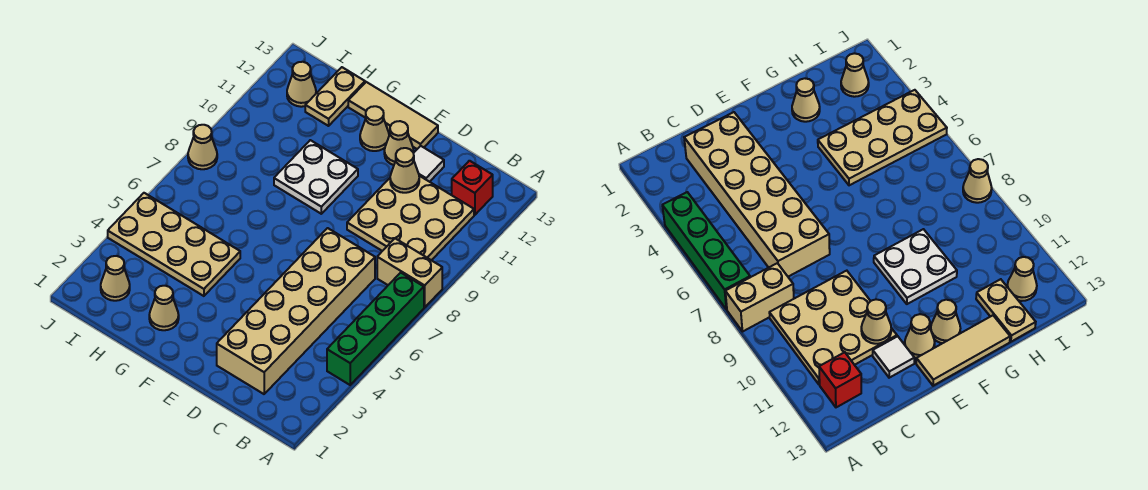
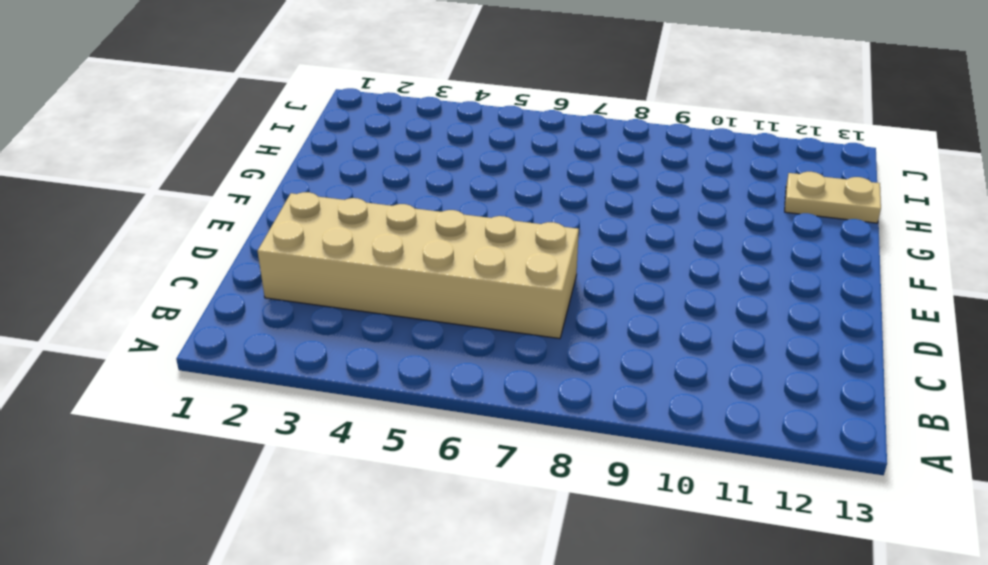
none -> green 1x4 brick [327,273,424,385]
none -> tan 1x2 brick [377,239,442,307]
none -> tan 3x3 plate [347,176,474,260]

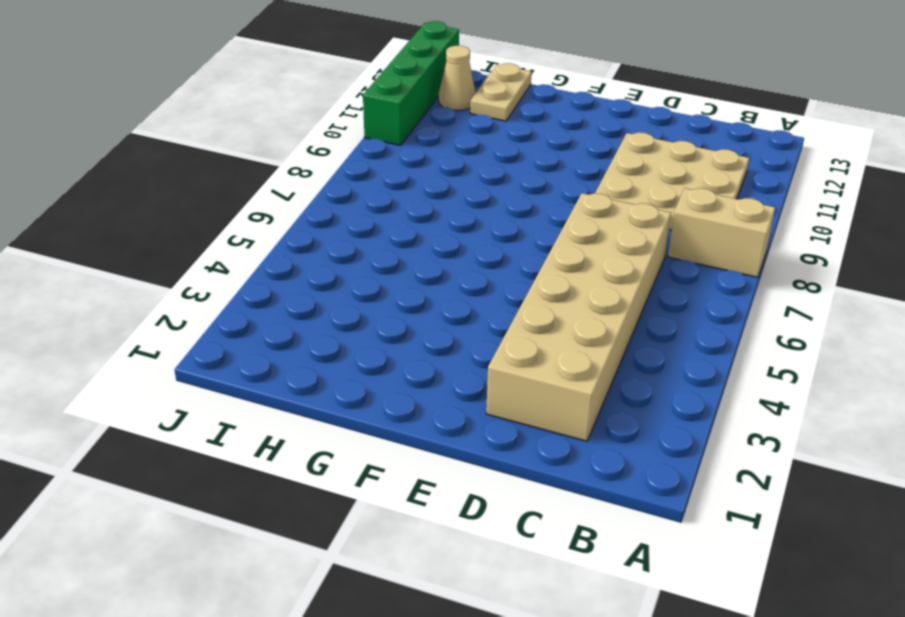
green 1x4 brick [363,21,459,145] -> green 1x4 brick moved to [327,273,424,385]
none -> red 1x1 brick [452,161,493,215]
none -> white 1x1 tile [413,146,444,182]
none -> tan 1x1 cone [384,121,414,165]

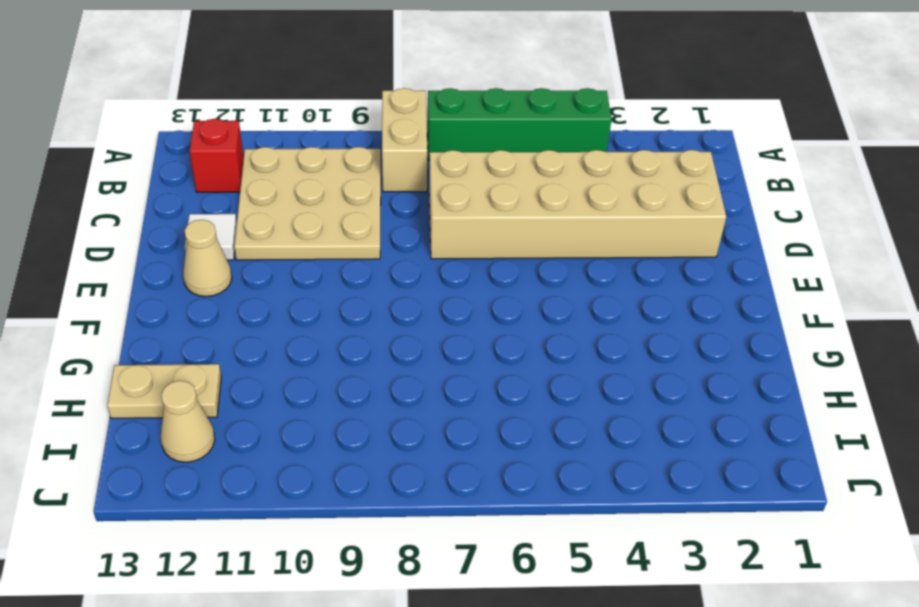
none -> tan 1x3 tile [348,82,438,149]
none -> white 2x2 plate [274,140,358,214]
none -> tan 1x1 cone [360,106,389,151]

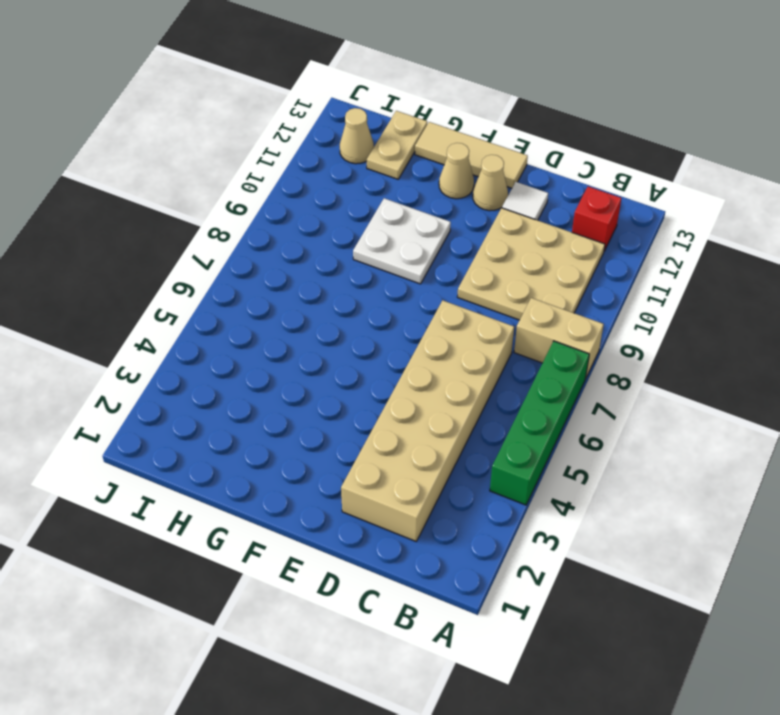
none -> tan 1x1 cone [149,286,179,330]
none -> tan 2x4 plate [108,193,240,296]
none -> tan 1x1 cone [101,256,130,301]

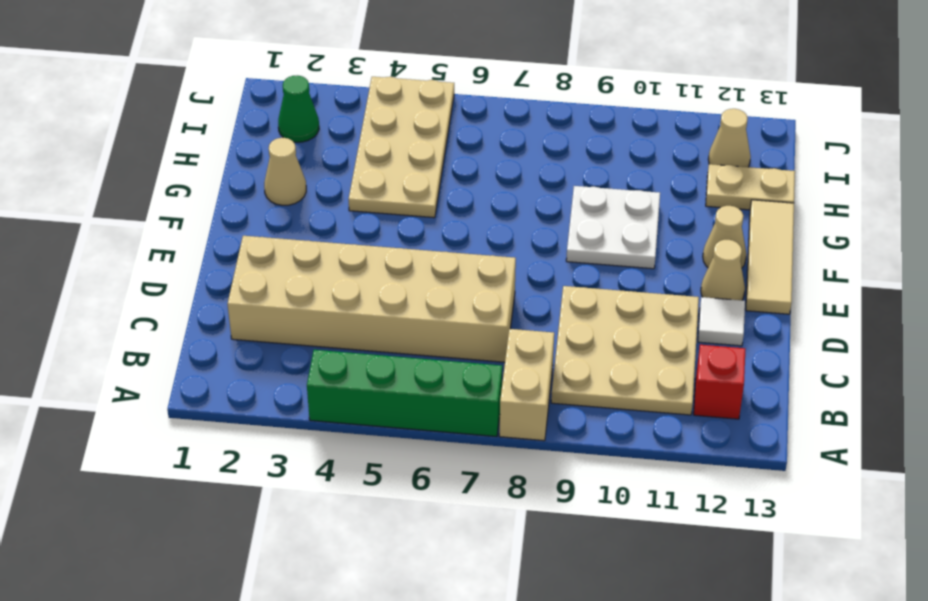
green 1x1 cone [278,76,319,142] -> tan 1x1 cone [101,256,130,301]
none -> tan 1x1 cone [188,125,217,169]
none -> tan 1x1 cone [390,148,419,193]

